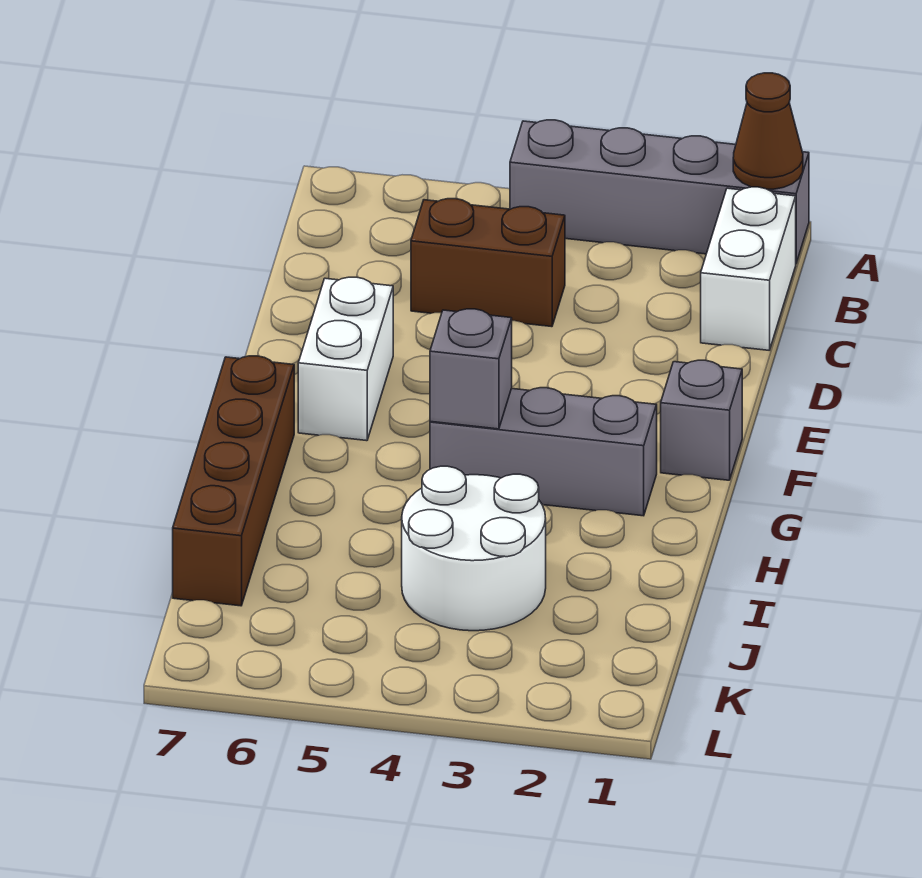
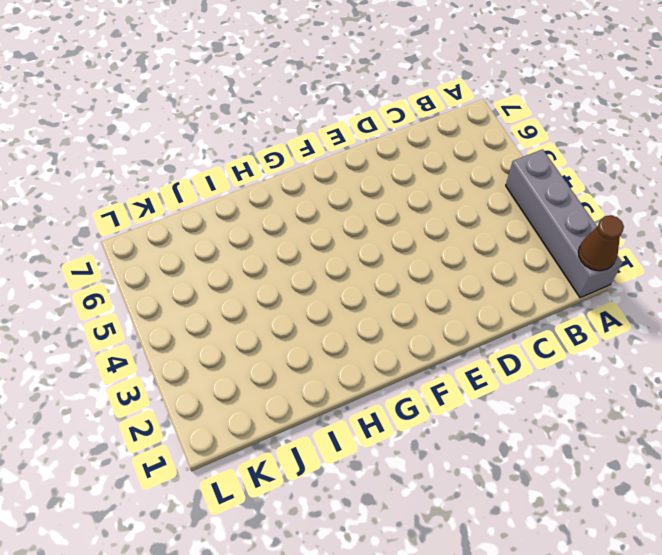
none -> white 1x2 brick [701,187,796,350]
none -> brown 1x2 brick [411,199,565,327]

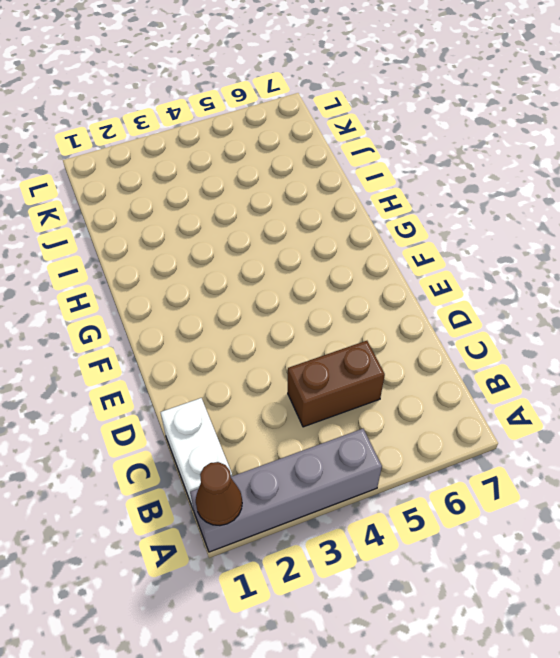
none -> white 1x2 brick [298,277,393,441]
none -> grey 1x1 brick [661,360,742,480]

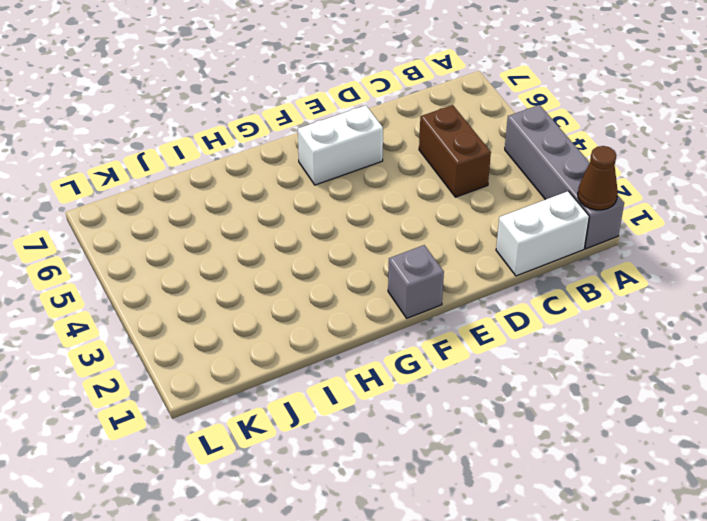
none -> grey 1x3 brick [430,388,657,516]
none -> brown 1x4 brick [173,356,294,606]

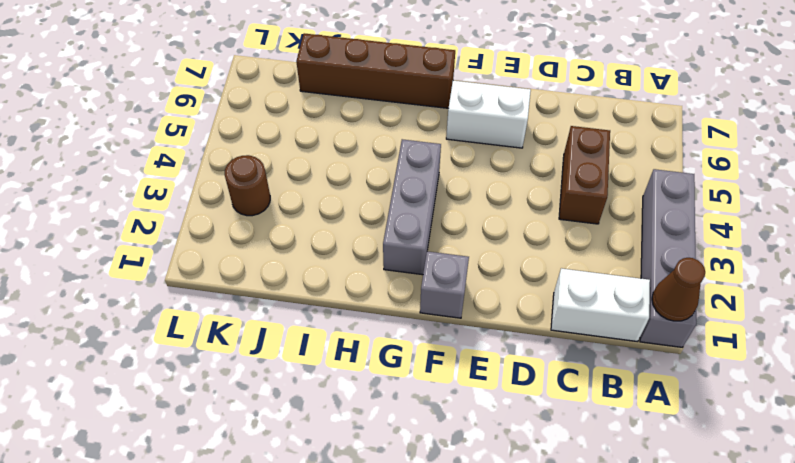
brown 1x1 round brick [224,155,270,216] -> none
none -> white 2x2 round brick [402,466,546,631]
none -> grey 1x1 brick [430,309,512,429]

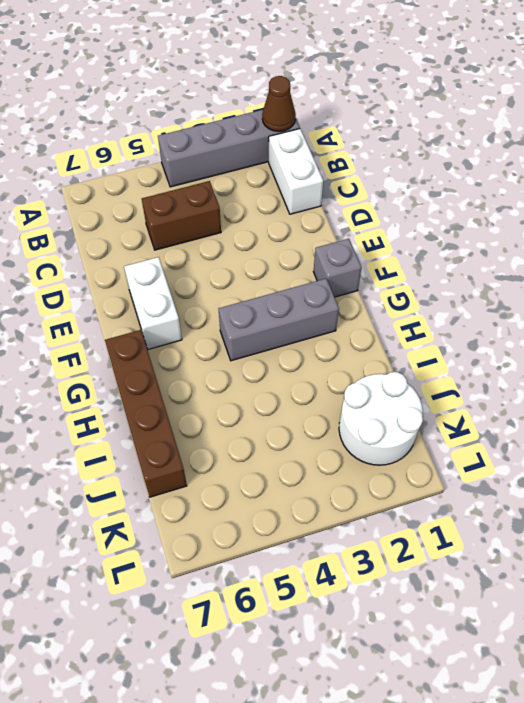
white 2x2 round brick [339,372,423,465] -> white 2x2 round brick moved to [402,466,546,631]
none -> grey 1x1 brick [430,309,512,429]

